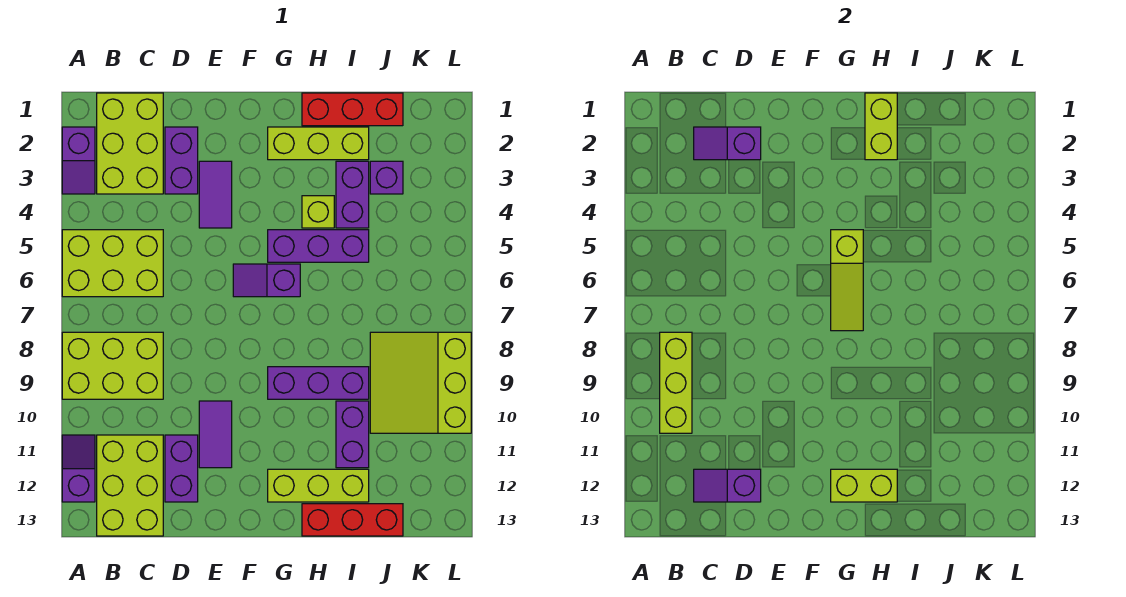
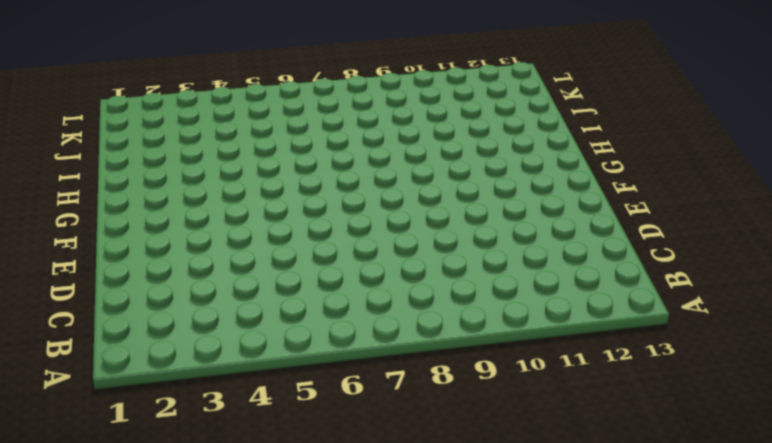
none -> purple 1x2 slope [62,127,95,194]
none -> lime 2x3 brick [62,230,163,297]
none -> lime 2x3 brick [62,332,163,399]

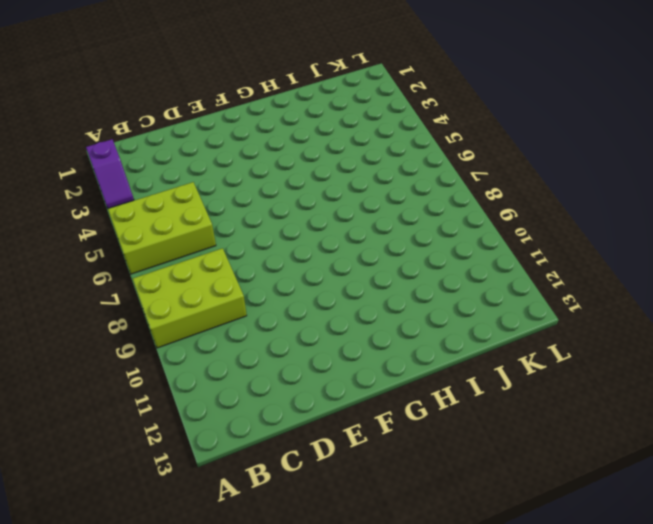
none -> purple 1x2 slope [62,435,95,502]
none -> lime 2x3 brick [97,93,163,194]
none -> lime 2x3 brick [97,435,163,536]

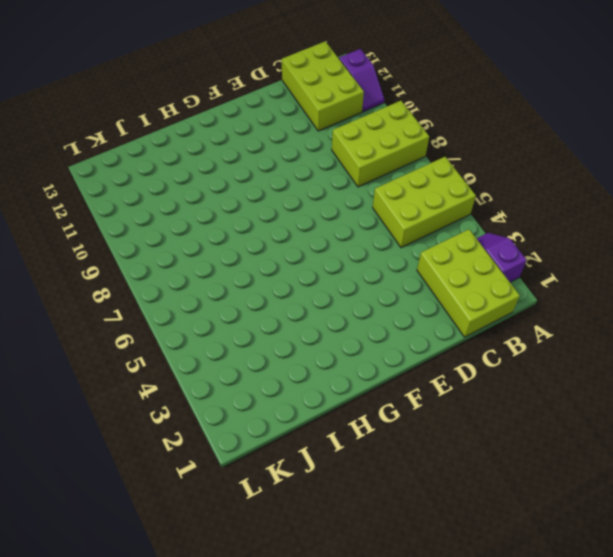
none -> purple 1x2 brick [165,127,198,194]
none -> purple 1x2 brick [165,435,198,502]
none -> purple 1x2 tile [199,161,232,228]

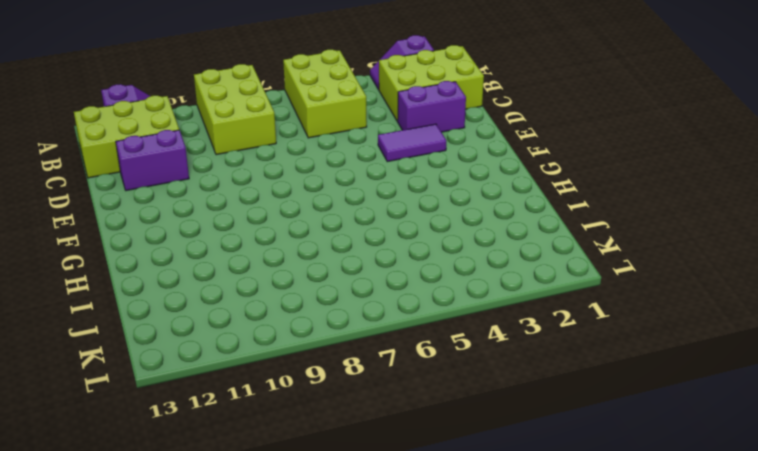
none -> purple 1x2 tile [199,401,232,468]
none -> purple 1x2 slope [233,264,300,297]
none -> lime 1x3 brick [268,127,369,160]

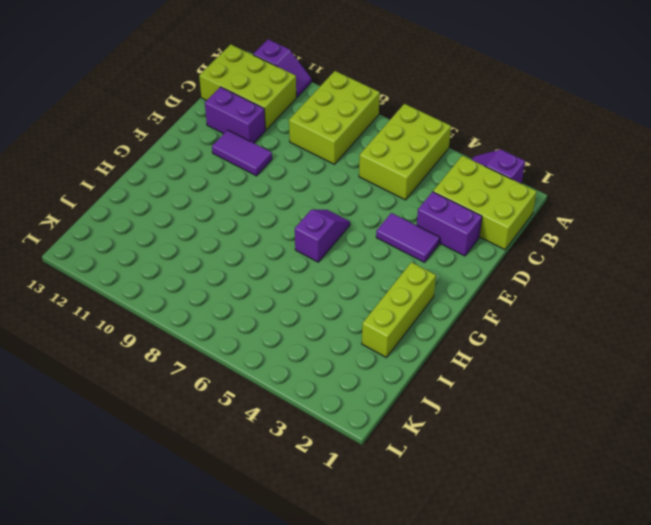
none -> purple 1x3 brick [268,230,369,262]
none -> purple 1x3 brick [268,367,369,399]
none -> lime 1x3 brick [268,469,369,502]

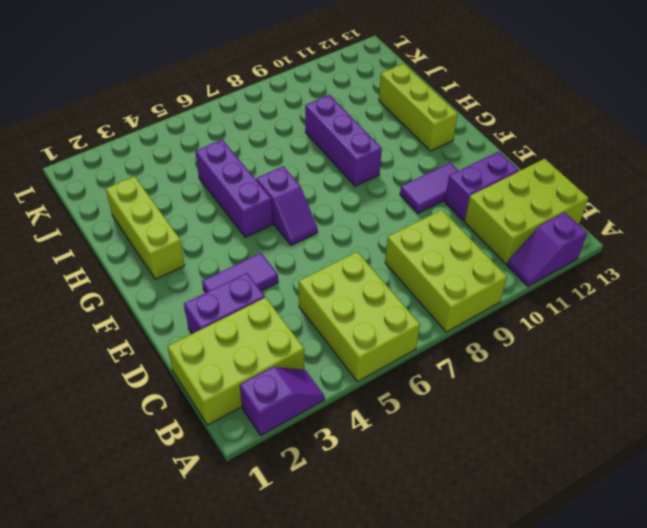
none -> red 1x3 brick [302,93,403,126]
none -> lime 1x1 brick [302,196,334,228]
none -> red 1x3 brick [302,504,403,536]

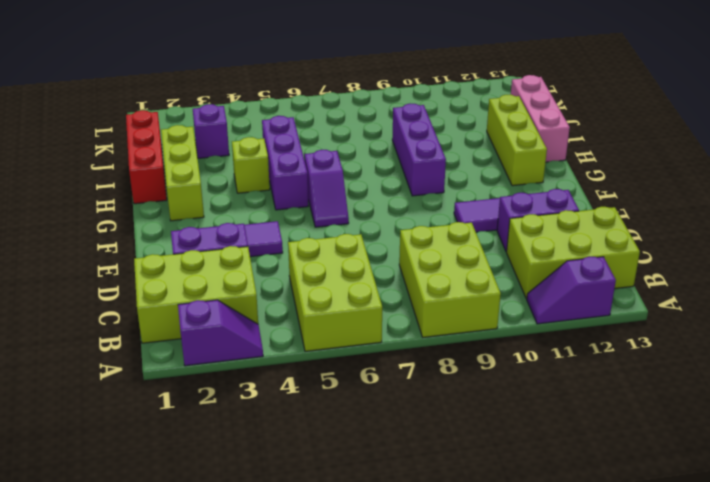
pink 1x3 brick [511,75,570,162] -> red 1x3 brick [302,504,403,536]
none -> purple 1x2 brick [336,161,369,228]
none -> purple 1x2 brick [336,401,369,468]
none -> lime 3x3 slope [370,332,471,433]

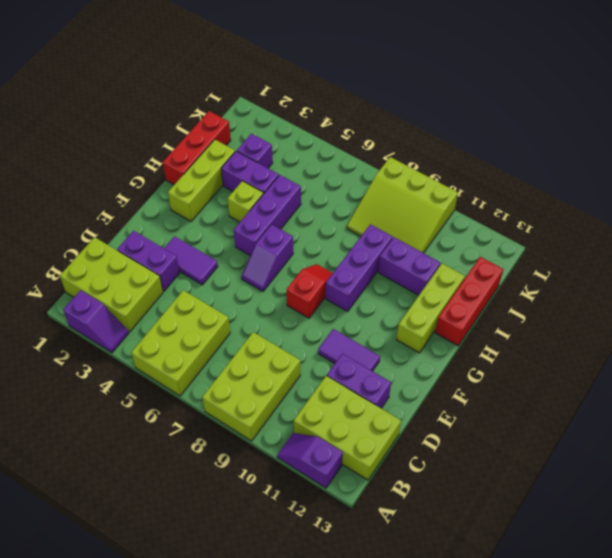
red 1x2 slope [287,264,333,318] -> none
none -> lime 1x3 brick [660,332,692,433]
none -> purple 1x2 slope [694,127,761,160]
none -> purple 1x2 slope [694,469,761,502]

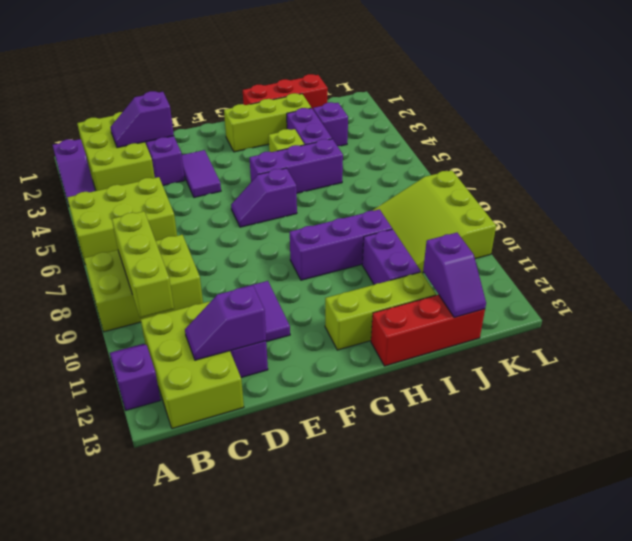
purple 1x2 slope [423,233,486,318] -> none
none -> lime 1x3 slope [831,230,863,331]
none -> lime 1x2 brick [831,469,897,502]
none -> lime 1x2 brick [865,93,897,160]

